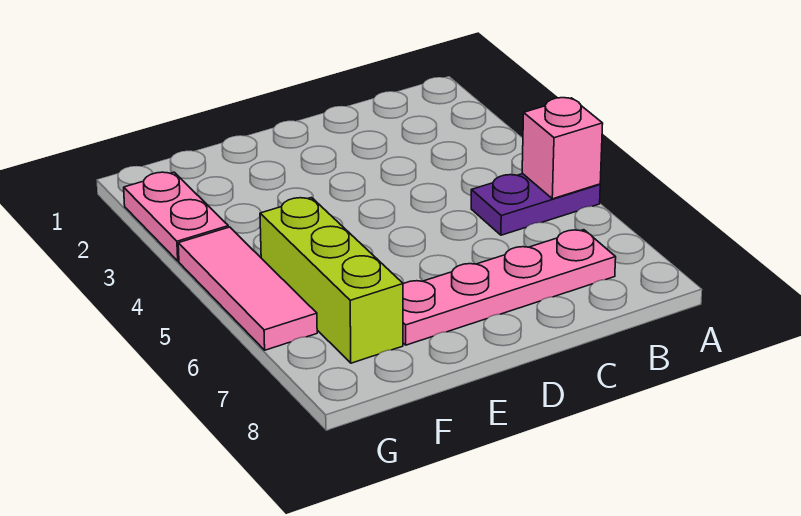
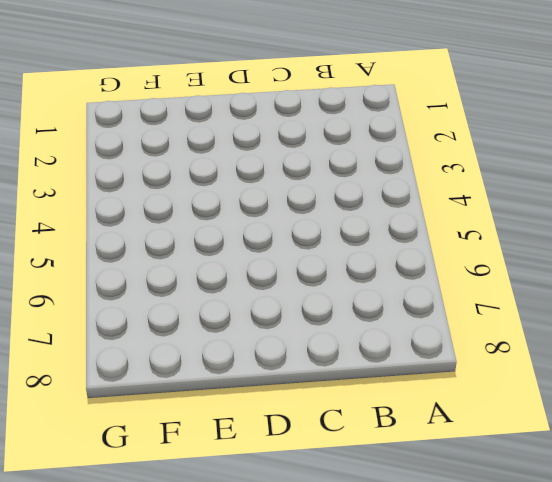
none -> purple 1x2 plate [471,174,600,235]
none -> pink 1x4 plate [403,230,616,345]

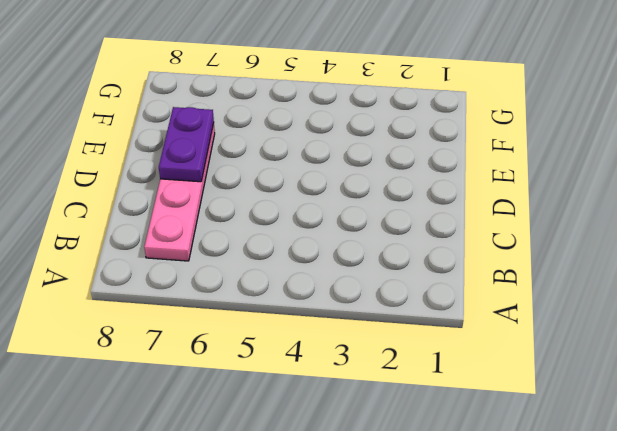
purple 1x2 plate [159,107,214,182] -> purple 1x2 plate moved to [471,174,600,235]
none -> lime 1x3 brick [260,198,403,363]
none -> pink 1x2 plate [124,172,228,261]

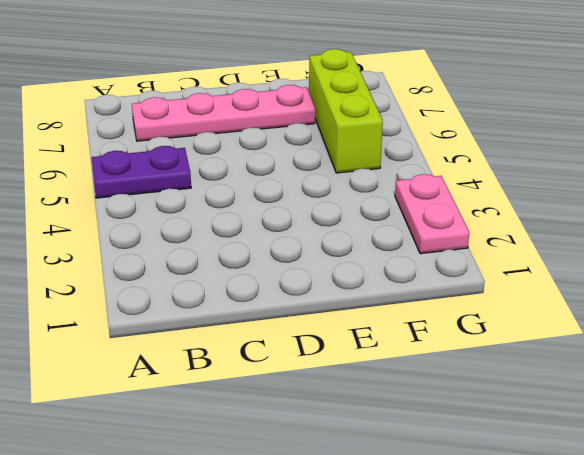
none -> pink 1x3 tile [178,227,317,350]
none -> pink 1x1 brick [522,98,603,199]

